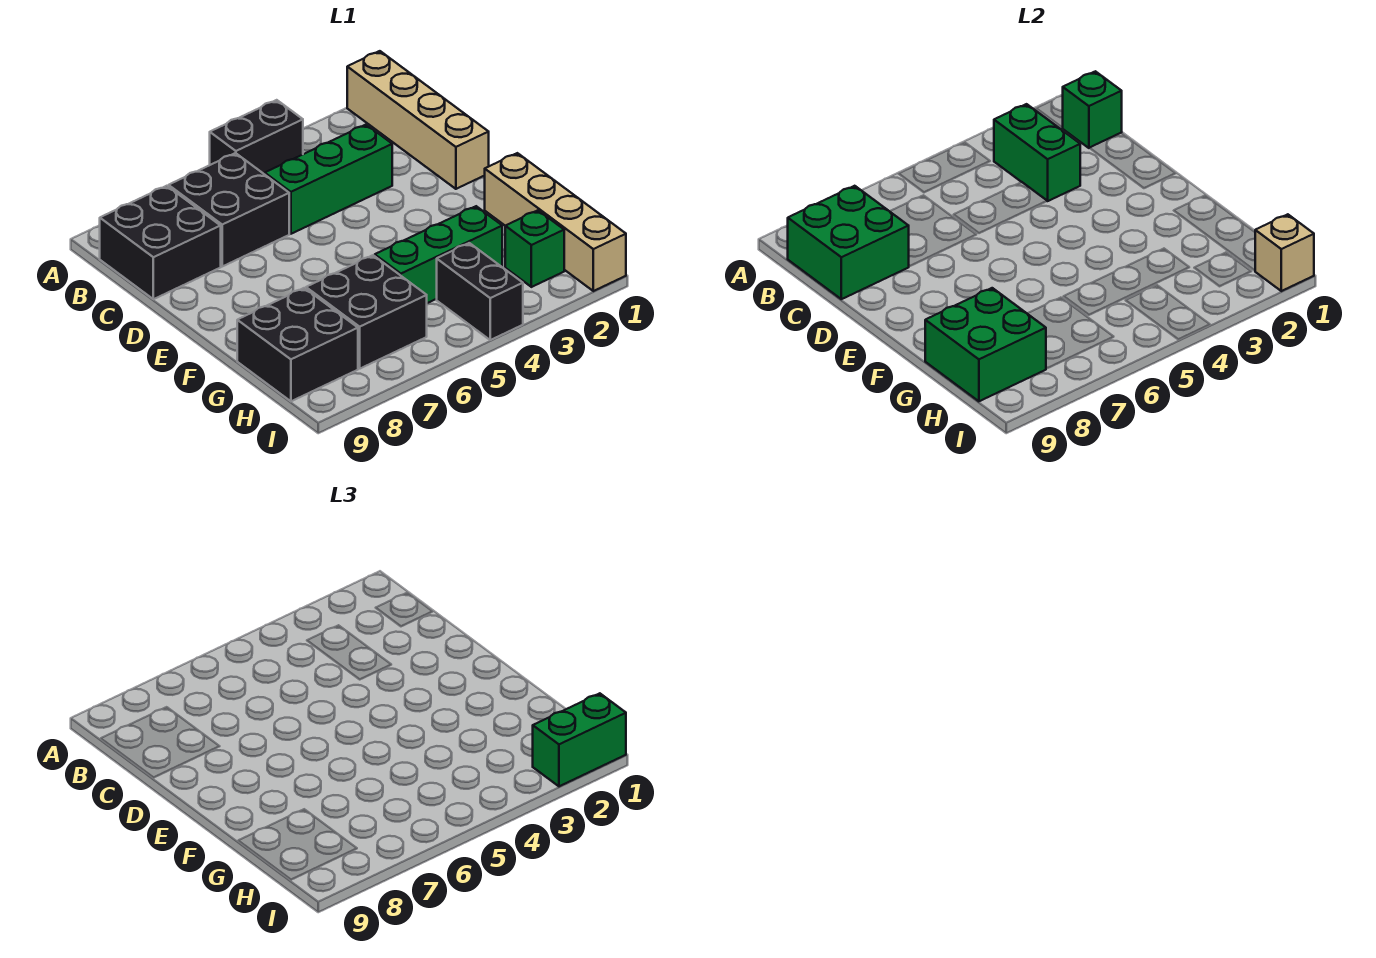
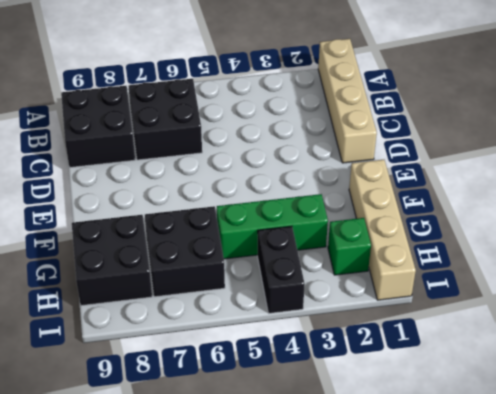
none -> black 1x2 brick [210,100,303,174]
none -> green 1x3 brick [265,125,392,234]
none -> green 1x1 brick [1063,71,1122,148]

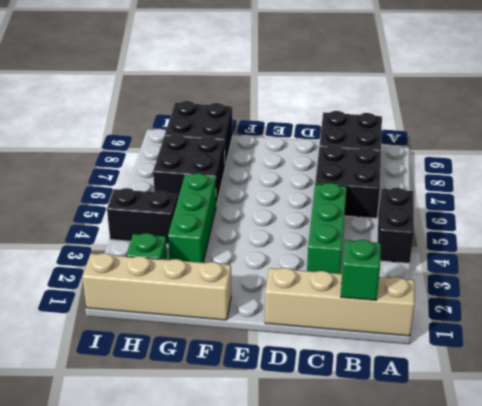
none -> green 1x2 brick [994,104,1080,201]
none -> green 2x2 brick [788,186,909,299]
none -> green 2x2 brick [925,288,1046,401]

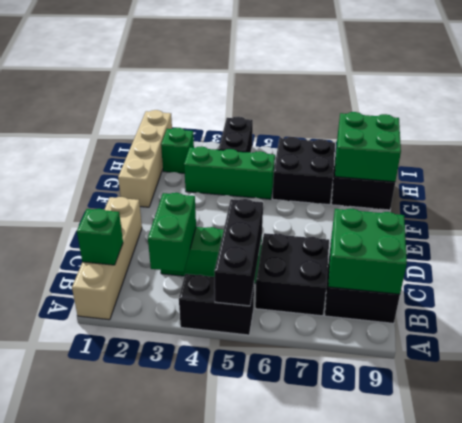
black 1x3 brick [214,199,263,306] -> none
none -> tan 1x1 brick [1255,214,1314,291]
none -> green 1x2 brick [533,693,626,786]

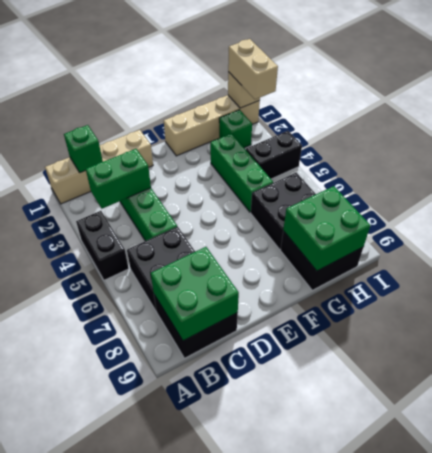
tan 1x2 brick [228,39,278,99] -> green 1x2 brick [533,693,626,786]

